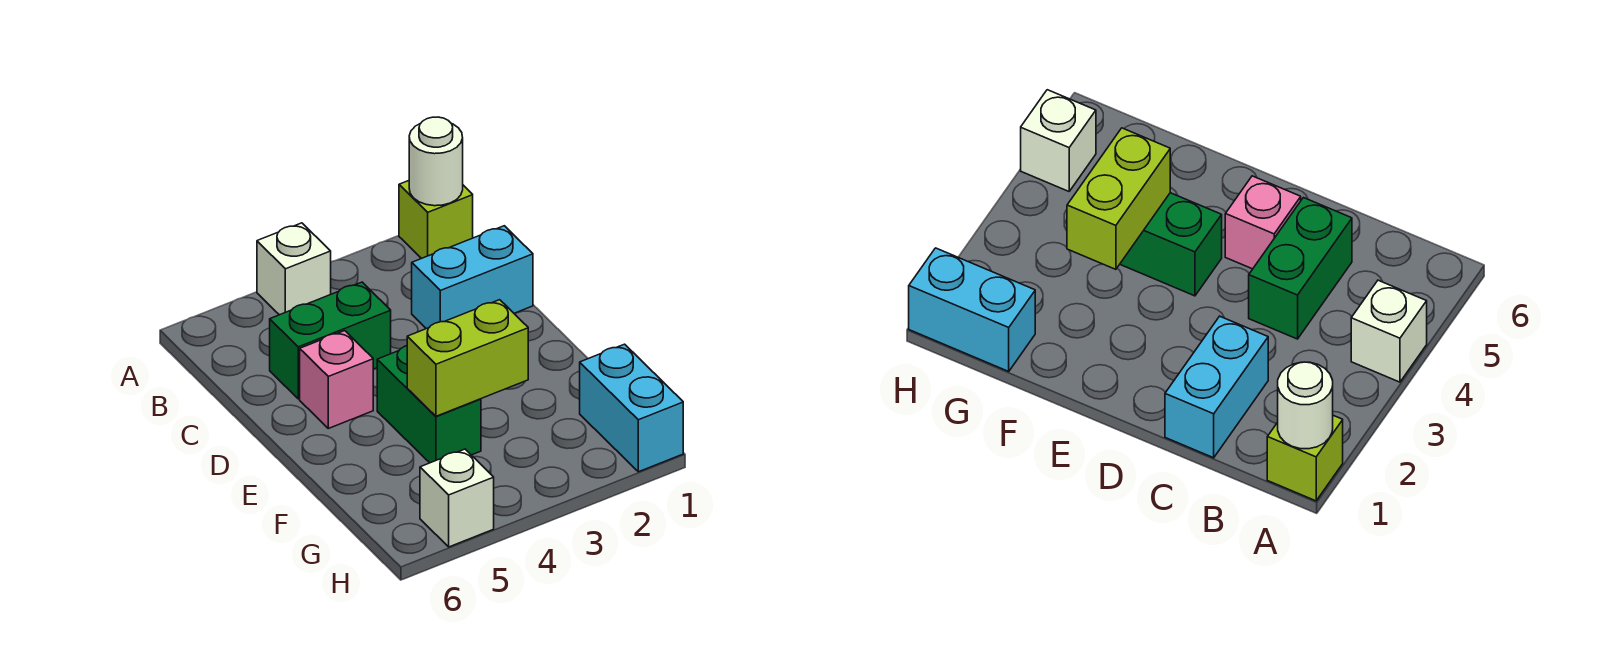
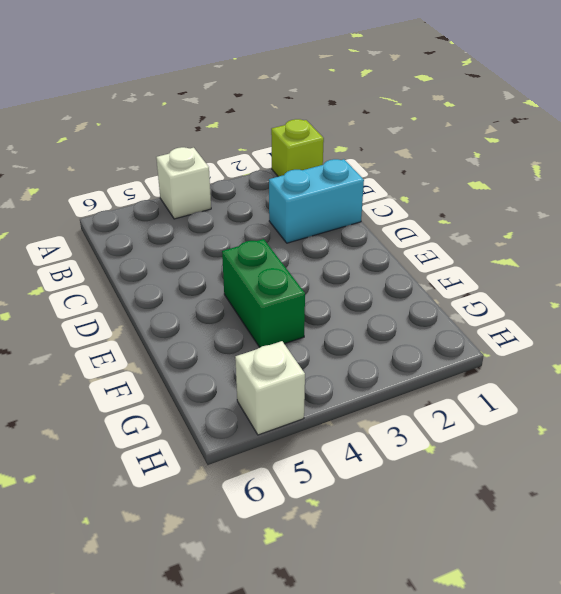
none -> green 1x2 brick [270,282,391,399]
none -> pink 1x1 brick [300,331,373,428]

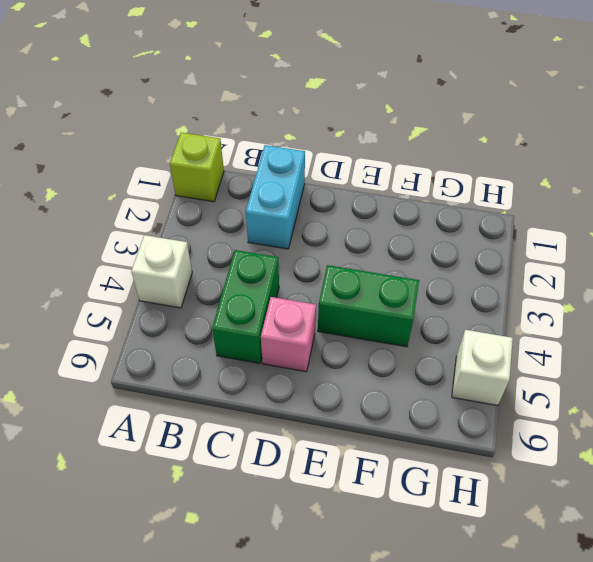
none -> cyan 1x2 brick [580,344,683,472]
none -> white 1x1 round brick [409,117,463,206]

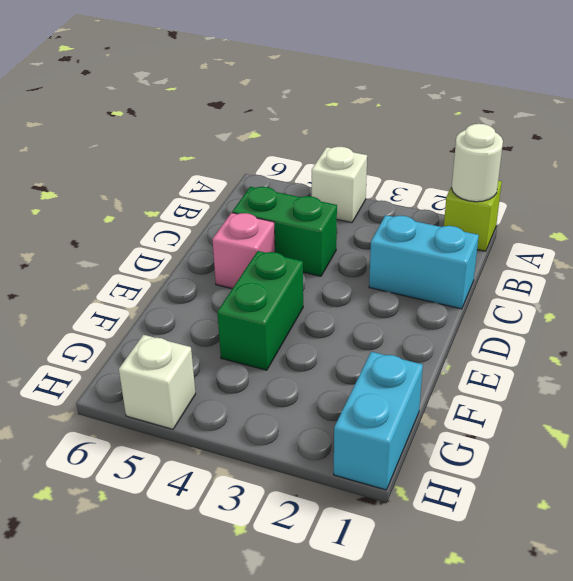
none -> lime 1x2 brick [407,300,528,416]

